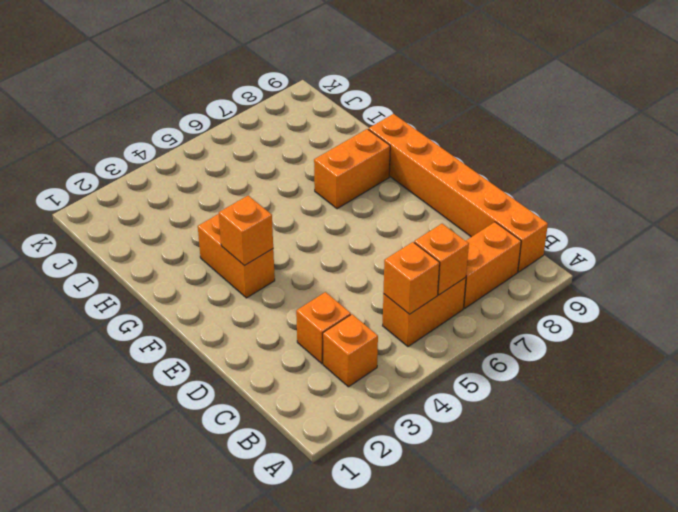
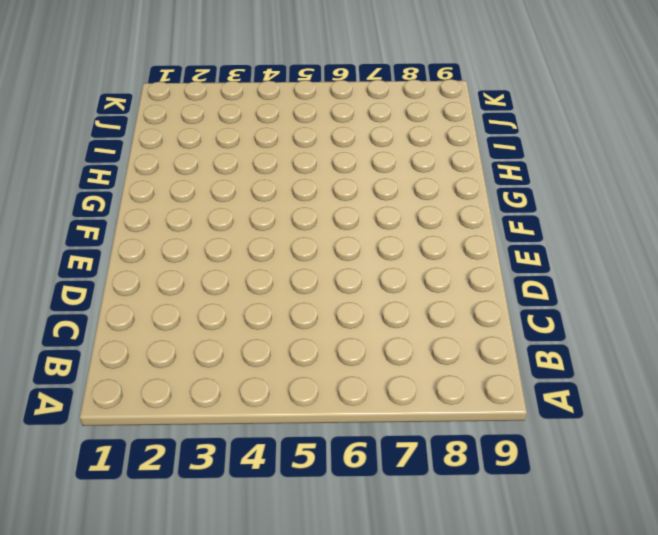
none -> orange 1x1 brick [323,314,378,387]
none -> orange 1x2 brick [383,278,466,347]

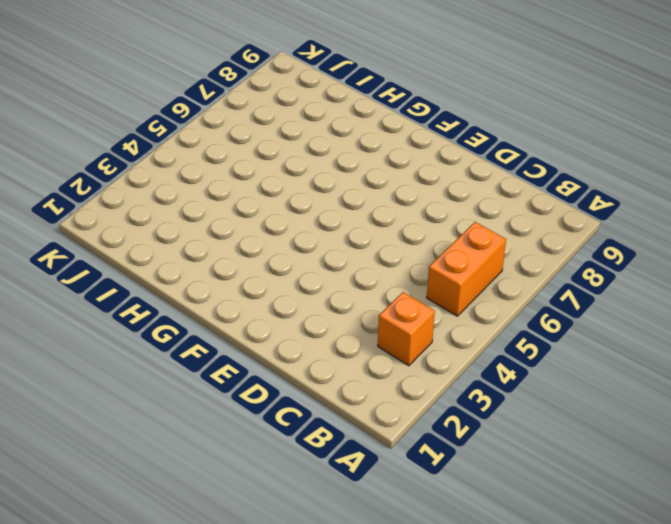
none -> orange 1x2 brick [464,222,521,308]
none -> orange 1x6 brick [368,114,548,272]

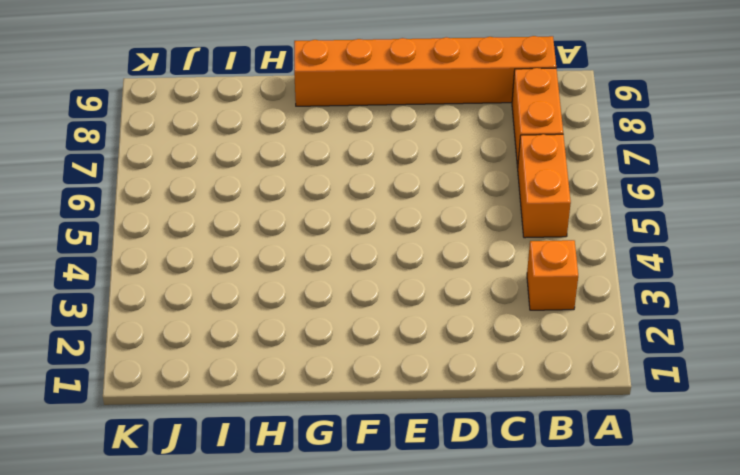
none -> orange 1x1 brick [296,292,351,364]
none -> orange 1x2 brick [198,214,275,298]

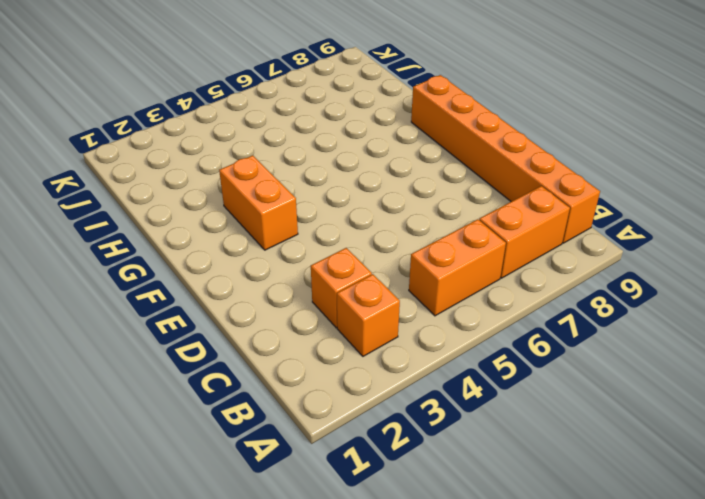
none -> orange 1x2 brick [314,129,390,209]
none -> orange 1x1 brick [383,242,440,314]

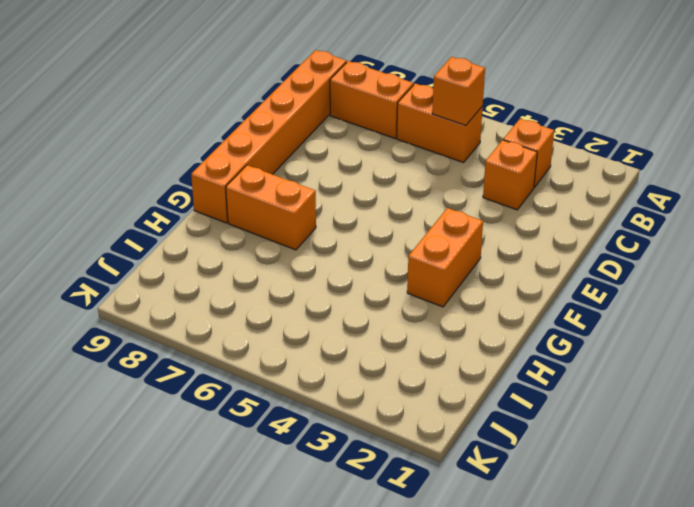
none -> orange 1x1 brick [414,224,469,295]
none -> orange 1x1 brick [219,196,273,266]

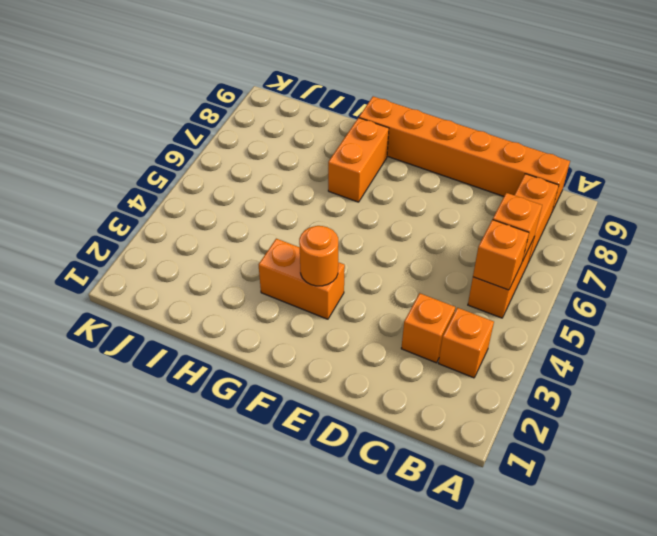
orange 1x1 round brick [299,226,338,286] -> orange 1x1 brick [219,196,273,266]

